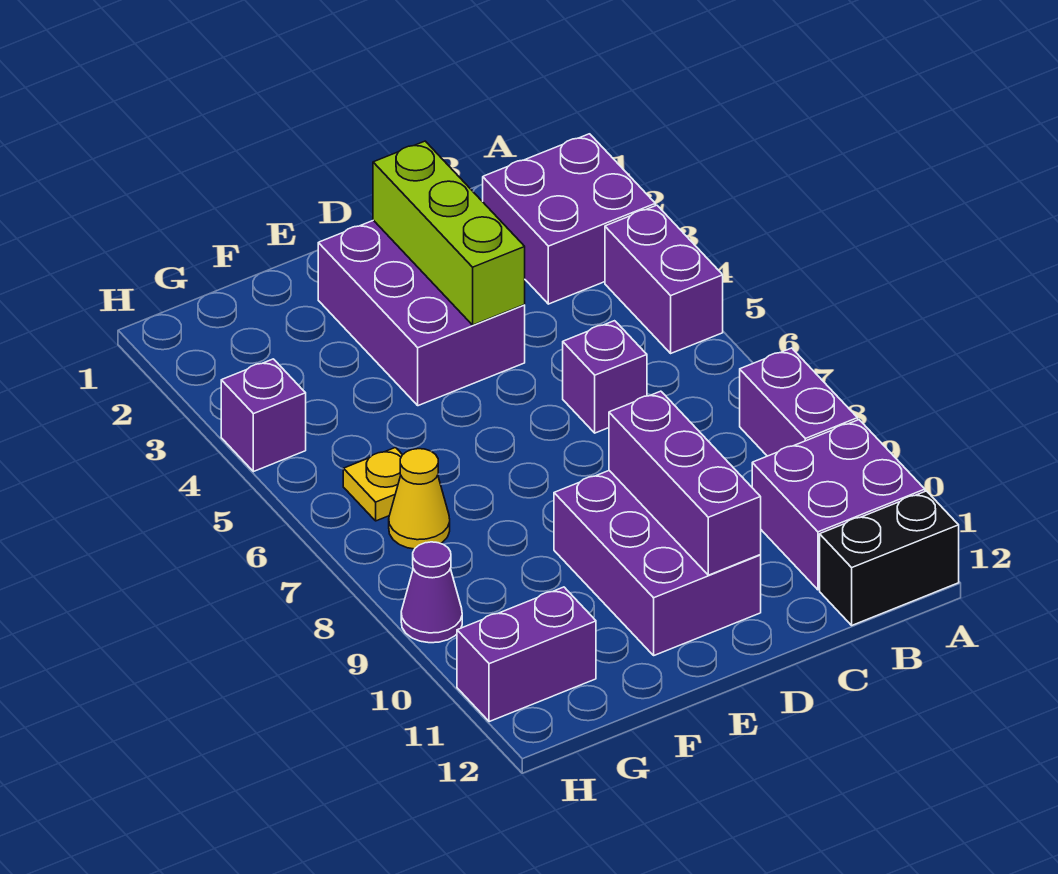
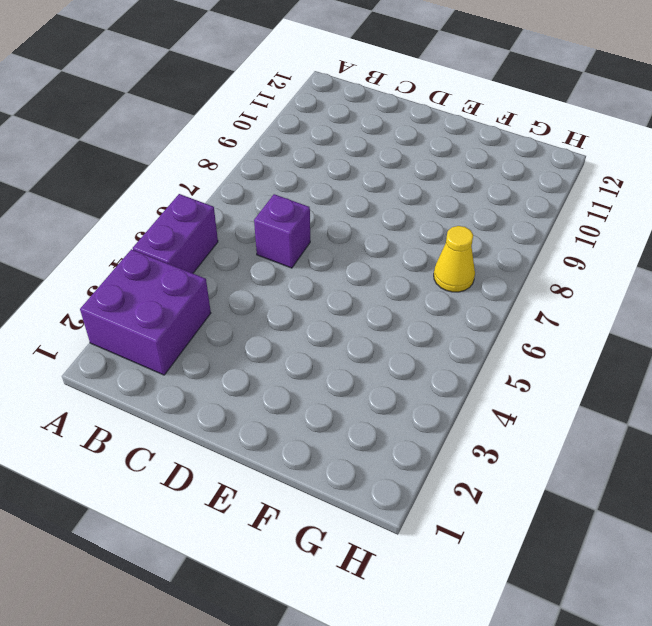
none -> purple 1x2 brick [740,348,858,456]
none -> purple 2x2 brick [752,420,925,590]
none -> black 1x2 brick [820,491,959,625]

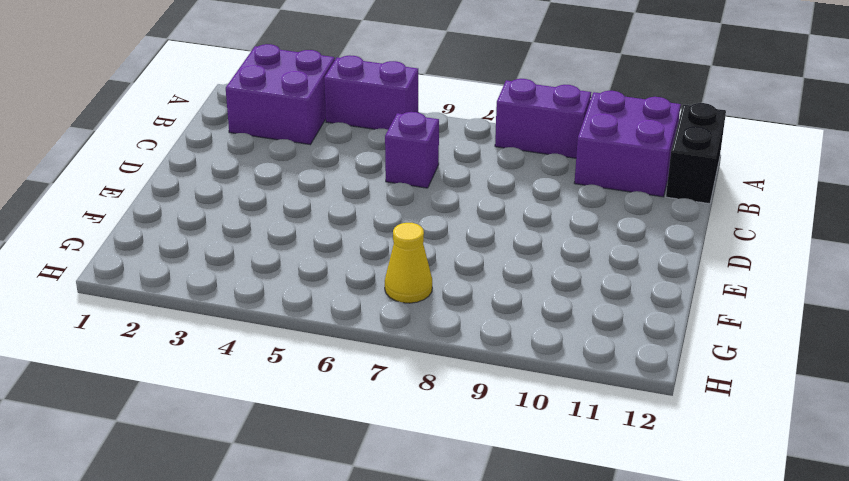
none -> purple 2x3 brick [318,220,525,406]
none -> purple 2x3 brick [554,471,761,655]
none -> yellow 1x1 plate [343,448,402,521]

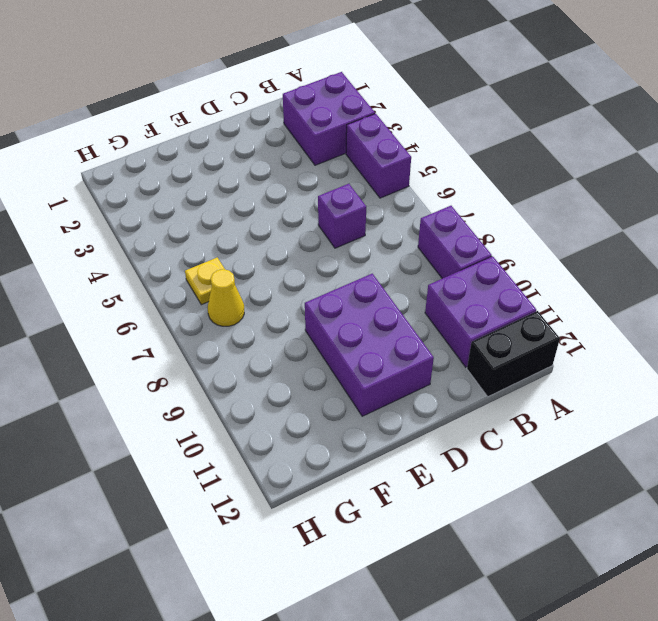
none -> purple 2x3 brick [318,220,525,406]
none -> purple 1x2 brick [457,587,596,722]
none -> purple 1x1 brick [221,359,306,472]

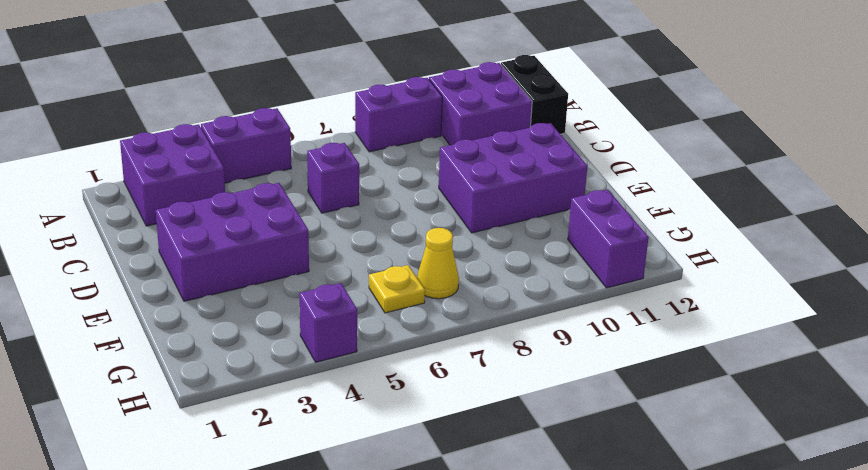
none -> purple 1x1 cone [401,542,462,643]
none -> lime 1x3 brick [373,141,525,325]
none -> purple 1x3 brick [609,391,761,575]

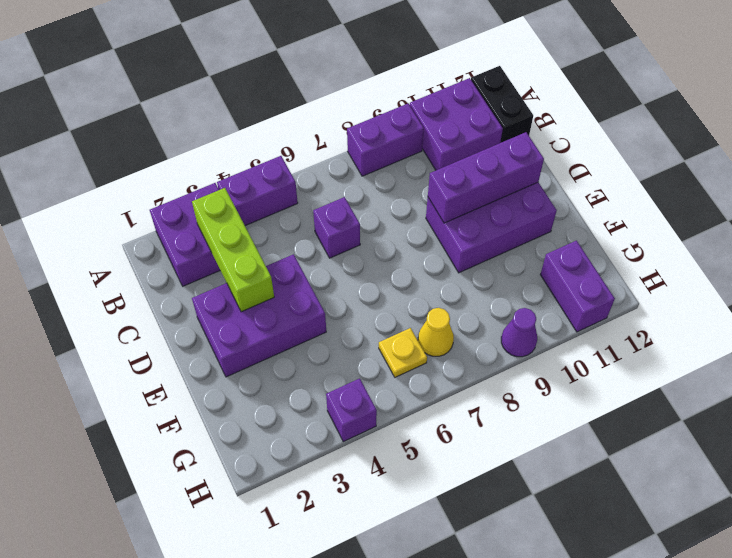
lime 1x3 brick [192,188,274,312] -> lime 1x3 brick turned to [373,141,525,325]

